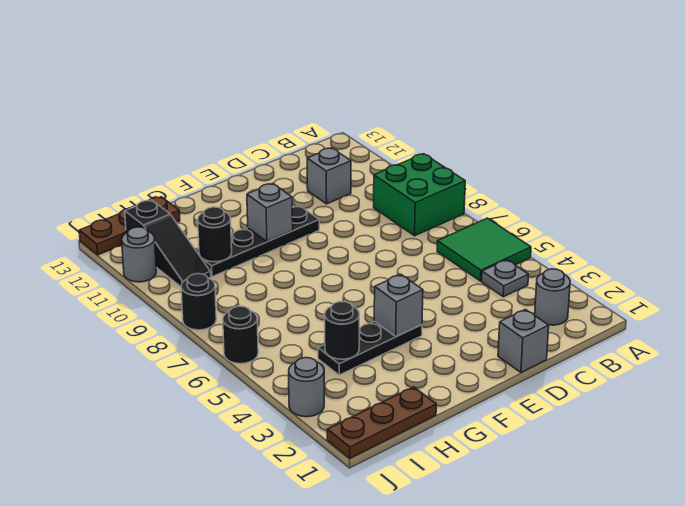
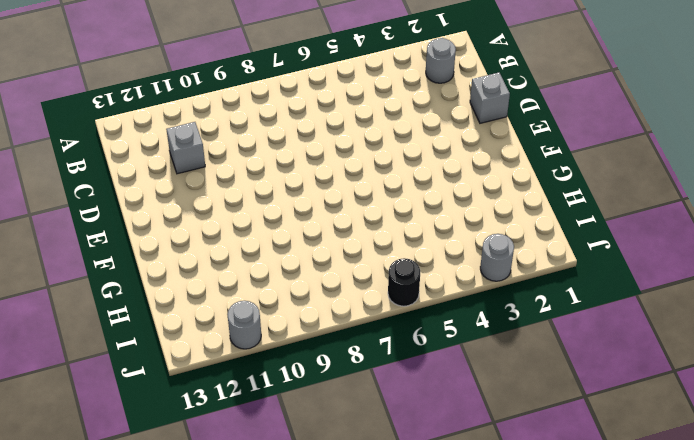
none -> green 2x2 tile [437,218,531,281]
none -> green 2x2 brick [374,154,465,236]
none -> grey 1x1 plate [482,260,529,297]

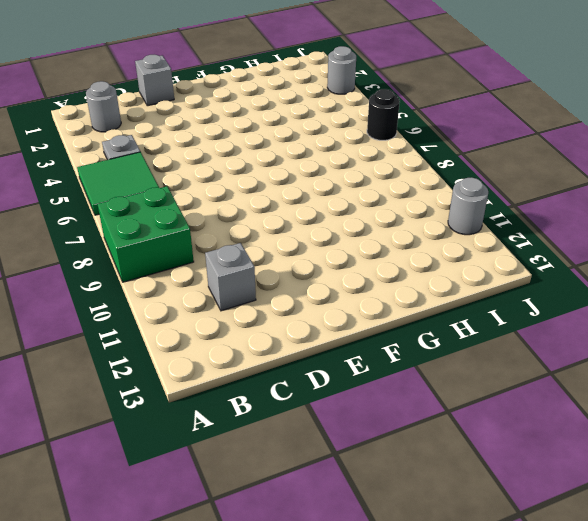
none -> black 1x4 plate [196,206,319,277]
none -> black 1x3 plate [318,321,422,375]
none -> brown 1x3 plate [327,387,436,458]

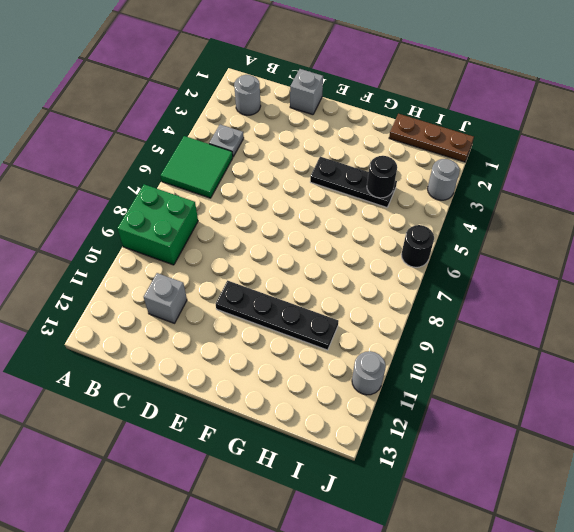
none -> brown 1x3 plate [79,197,180,255]
none -> black 1x3 slope [125,200,211,286]
none -> black 1x1 round brick [181,274,216,330]

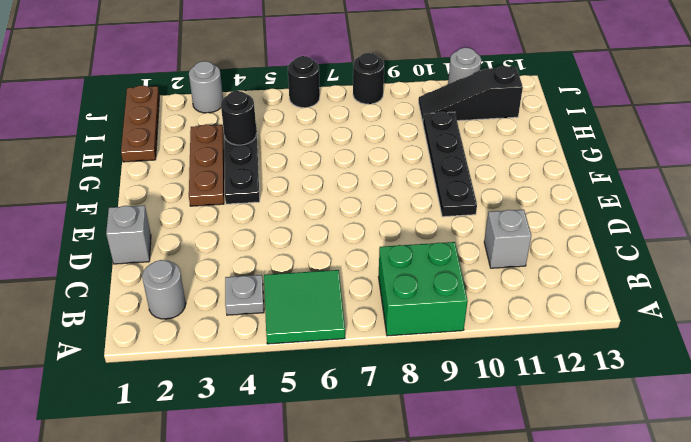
brown 1x3 plate [189,124,224,206] -> brown 1x3 plate moved to [79,197,180,255]
none -> grey 1x1 brick [374,275,423,337]
none -> grey 1x1 brick [247,183,293,242]
none -> black 1x1 round brick [198,207,232,262]

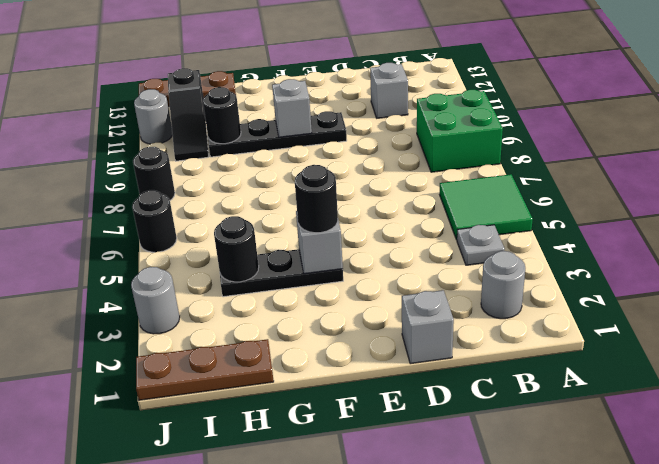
black 1x1 round brick [295,165,338,233] -> none

